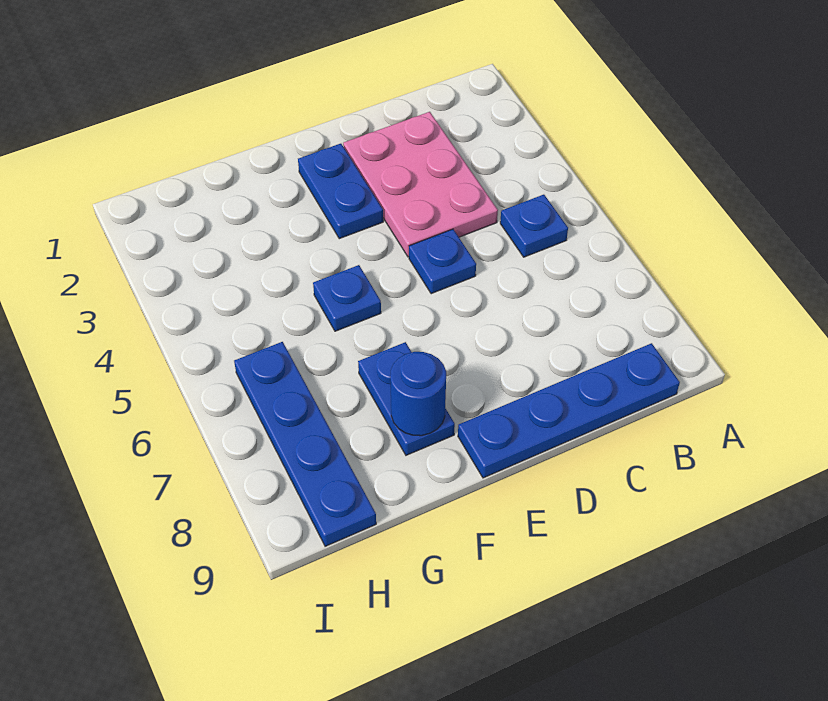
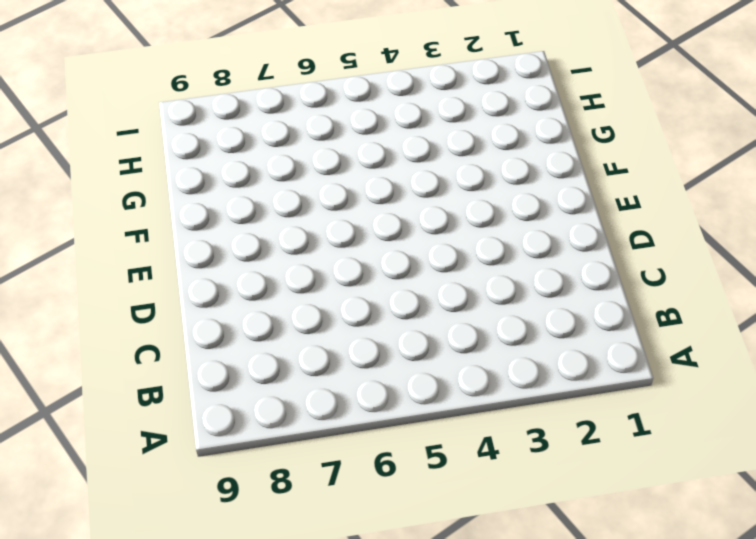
none -> blue 1x1 plate [500,195,568,257]
none -> blue 1x4 plate [458,343,680,478]

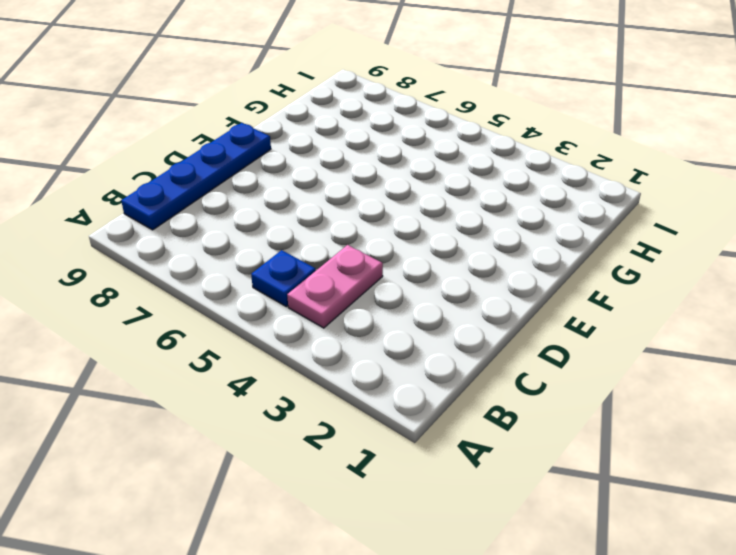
pink 1x2 plate [287,245,383,328] -> pink 2x3 plate [343,112,498,257]
none -> blue 1x1 plate [409,229,476,294]
none -> blue 1x2 plate [298,144,383,239]

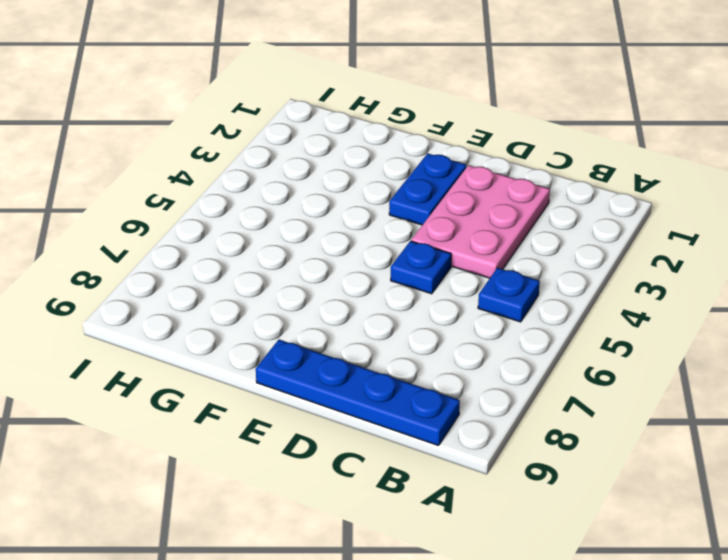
none -> blue 1x1 plate [313,265,381,331]
none -> blue 1x2 plate [358,342,455,455]

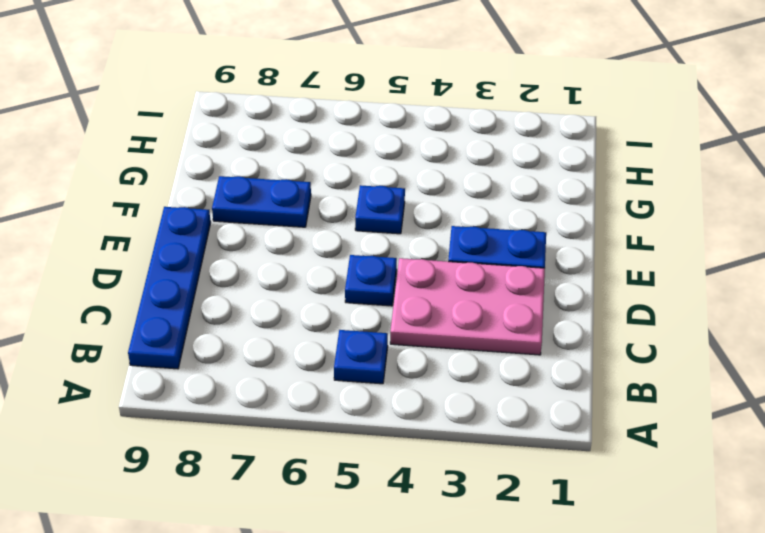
none -> blue 1x4 plate [234,342,376,546]
none -> blue 1x1 round brick [390,352,446,436]

